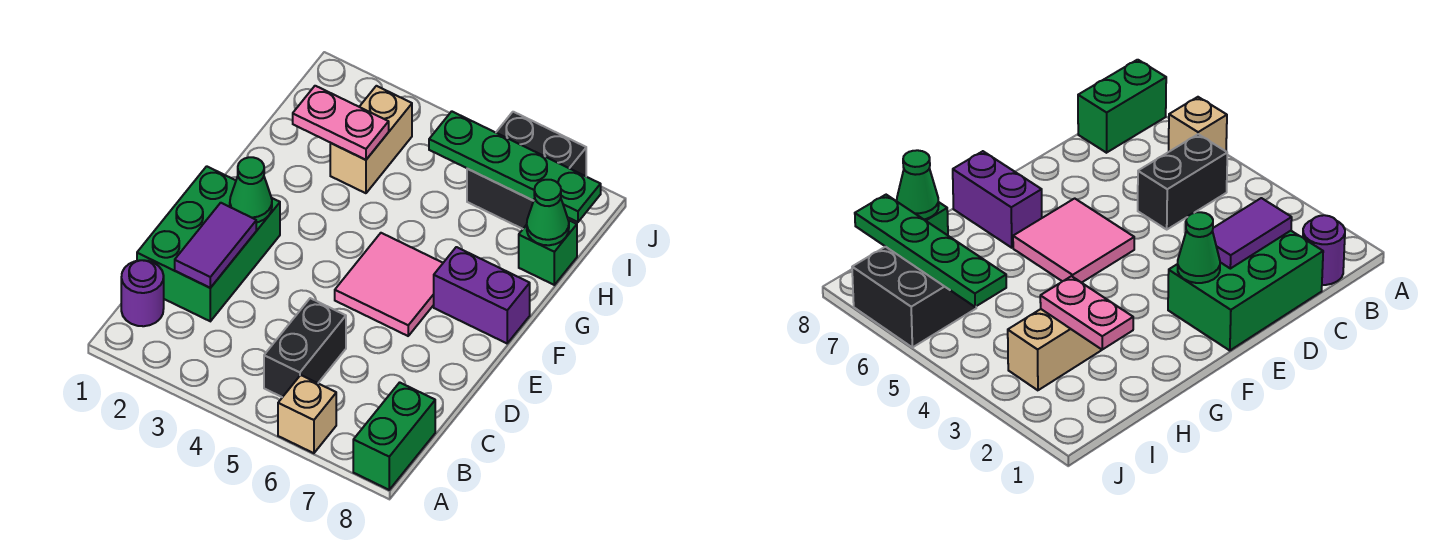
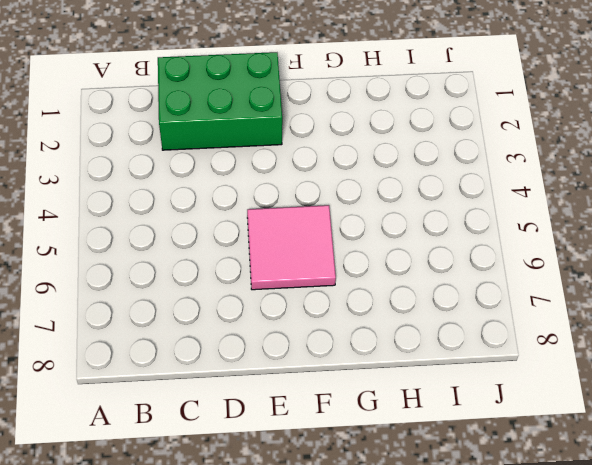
none -> tan 1x1 brick [278,375,336,453]
none -> green 1x2 brick [353,382,435,490]
none -> purple 1x1 round brick [121,260,164,326]

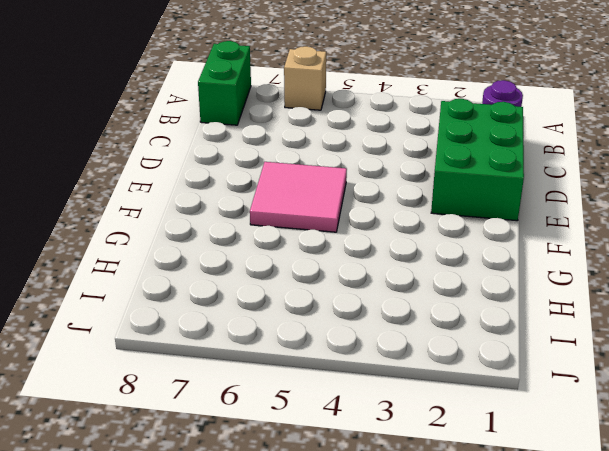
none -> black 1x2 brick [264,298,346,397]
none -> purple 1x2 brick [434,247,530,343]
none -> tan 1x2 brick [330,86,412,193]

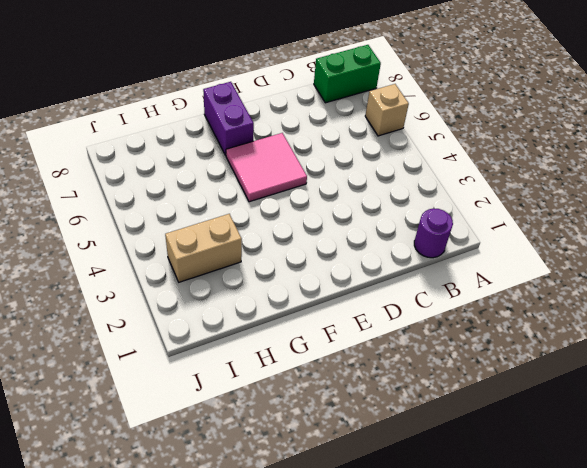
none -> black 1x2 brick [264,298,346,397]
none -> green 2x3 brick [137,166,280,321]
none -> green 1x1 brick [519,220,577,285]

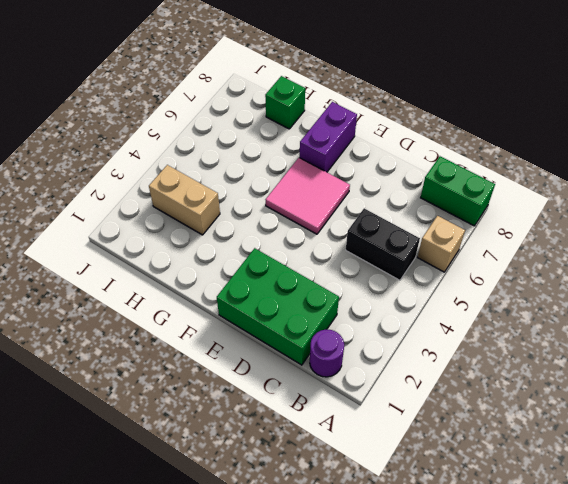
none -> black 2x2 brick [467,112,586,229]
none -> purple 1x2 tile [175,203,256,288]
none -> green 1x1 cone [230,157,272,222]

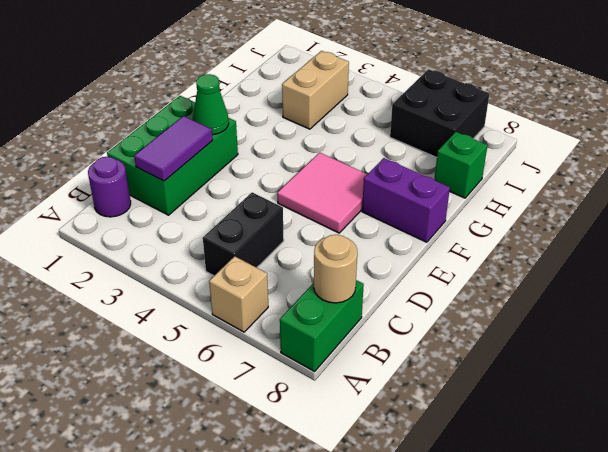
tan 1x1 round brick [314,235,357,303] -> none
none -> pink 1x2 plate [293,86,389,160]
none -> green 1x1 cone [527,180,569,245]
none -> green 1x4 plate [429,111,601,222]

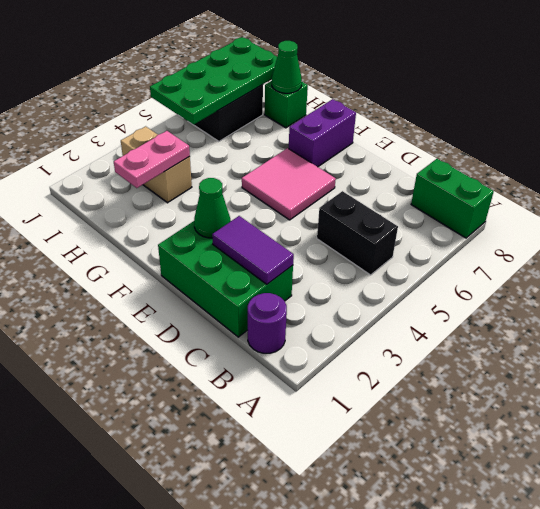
green 2x4 plate [150,37,277,125] -> green 1x4 plate [429,111,601,222]
none -> tan 1x1 brick [278,375,336,453]

